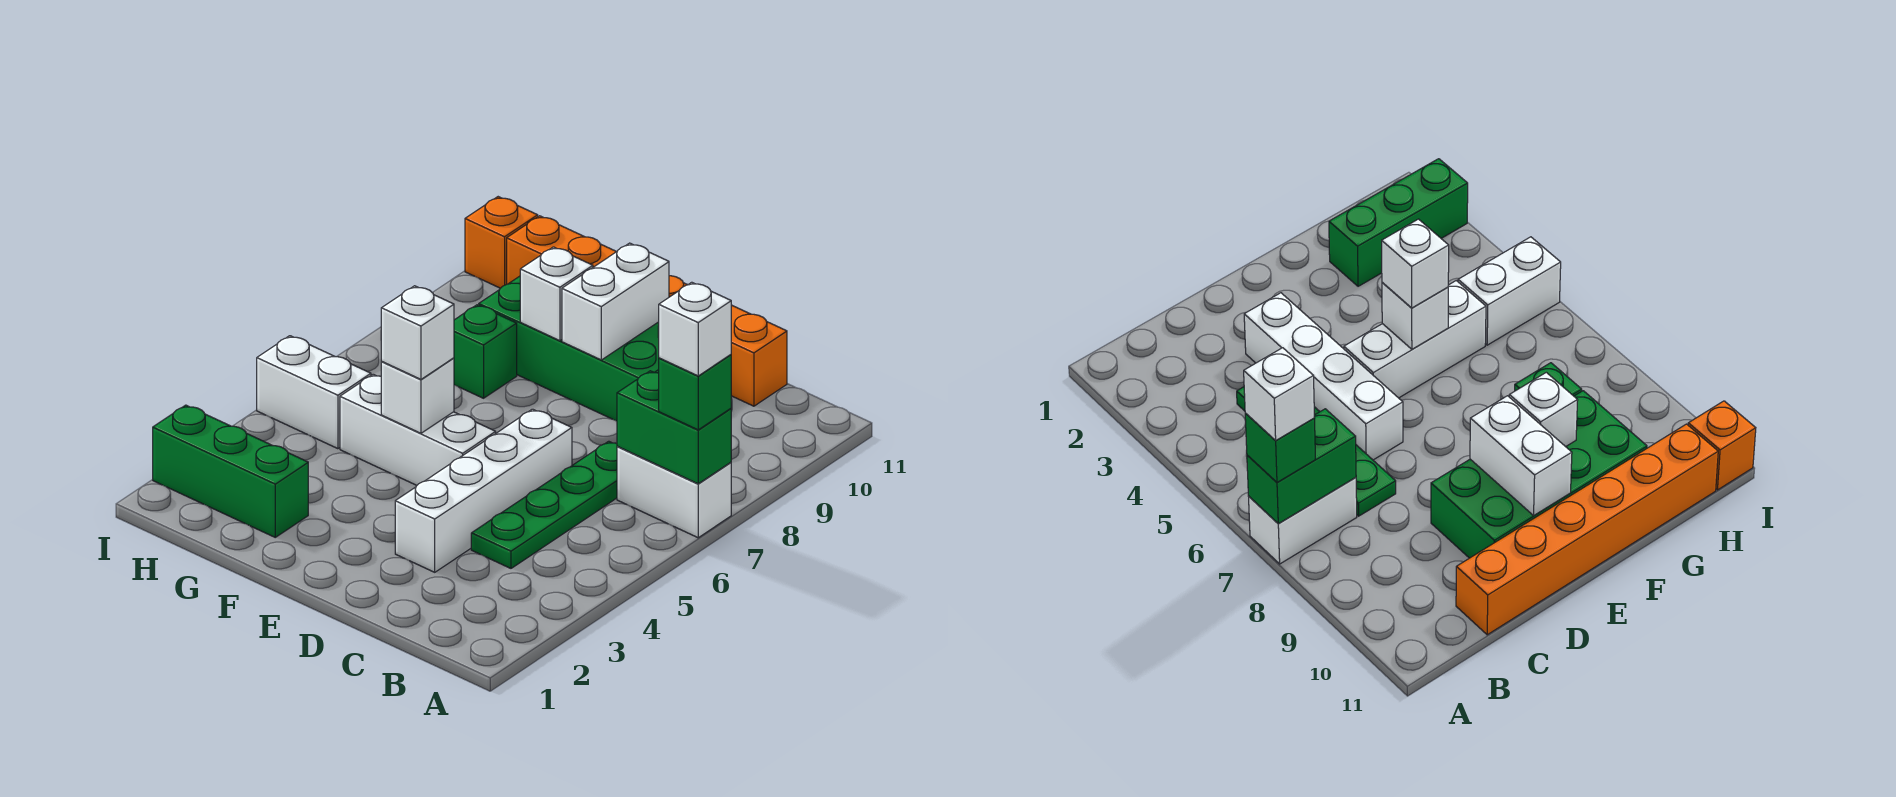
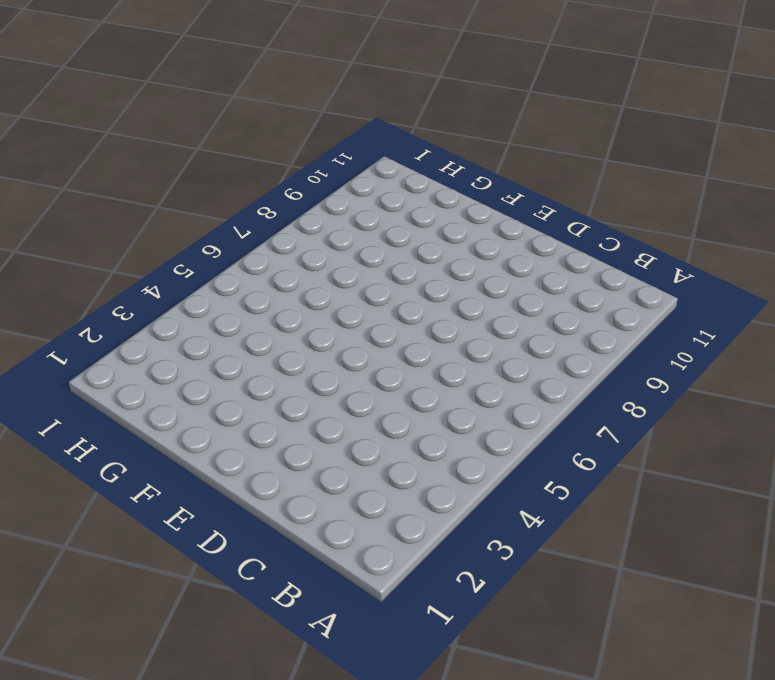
none -> white 1x2 brick [617,446,731,538]
none -> green 1x4 plate [471,441,617,568]
none -> orange 1x6 brick [507,216,787,406]

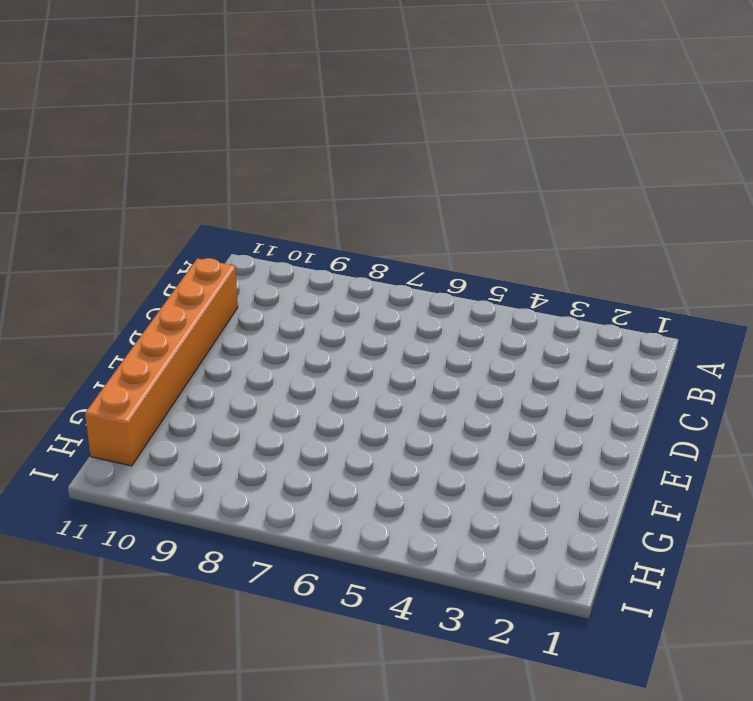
none -> white 1x2 brick [617,446,731,538]
none -> green 1x4 plate [471,441,617,568]
none -> white 1x4 brick [395,409,572,572]

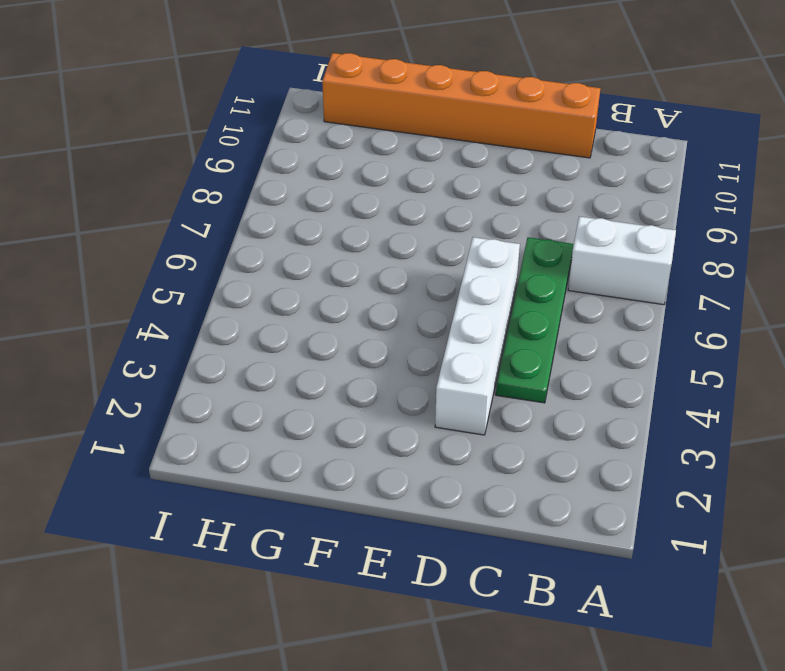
none -> green 2x4 brick [479,276,659,421]
none -> white 1x3 brick [340,374,496,485]
none -> green 1x3 brick [153,405,308,537]

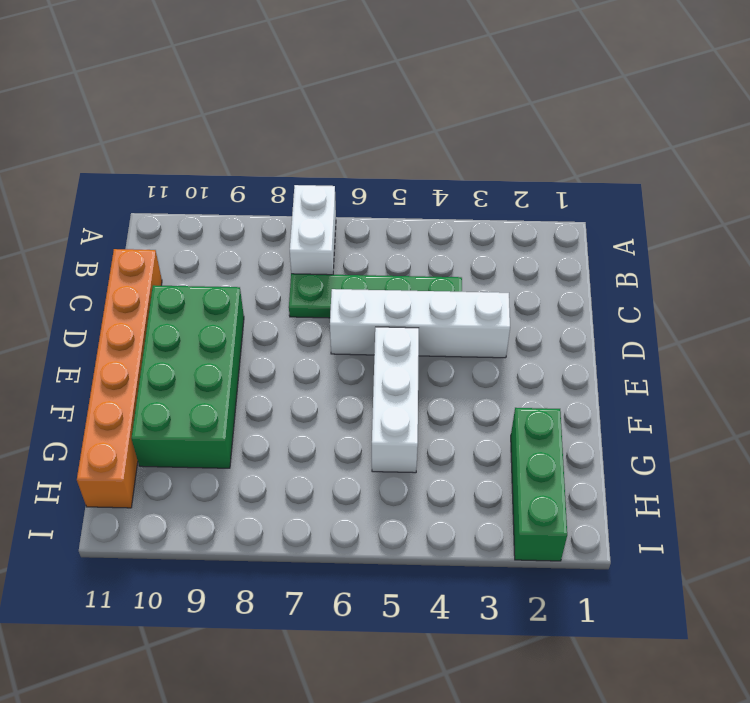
none -> green 1x1 brick [454,305,517,398]
none -> white 1x2 brick [257,336,371,449]
none -> orange 1x1 brick [465,197,538,288]

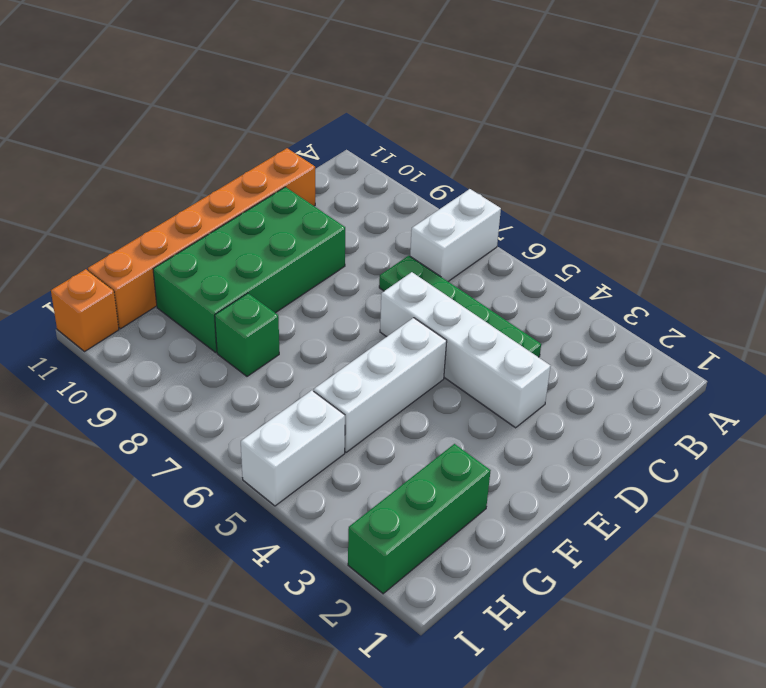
none -> green 1x2 brick [617,371,731,484]
none -> white 1x2 brick [562,243,669,360]
none -> white 1x1 brick [381,358,454,433]

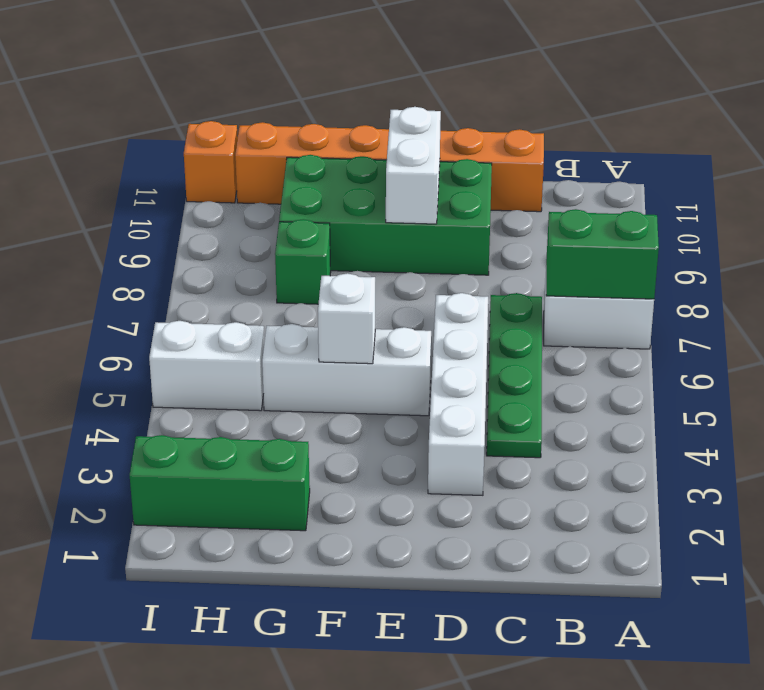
none -> white 1x1 brick [520,247,593,341]
none -> green 1x1 brick [659,355,731,430]
none -> white 1x1 brick [381,286,454,379]

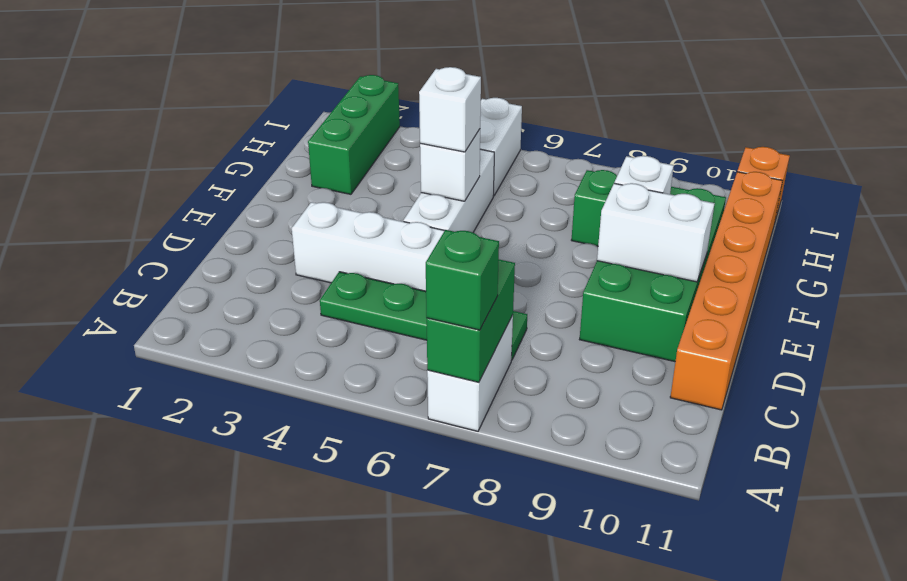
none -> white 1x1 brick [659,282,731,376]

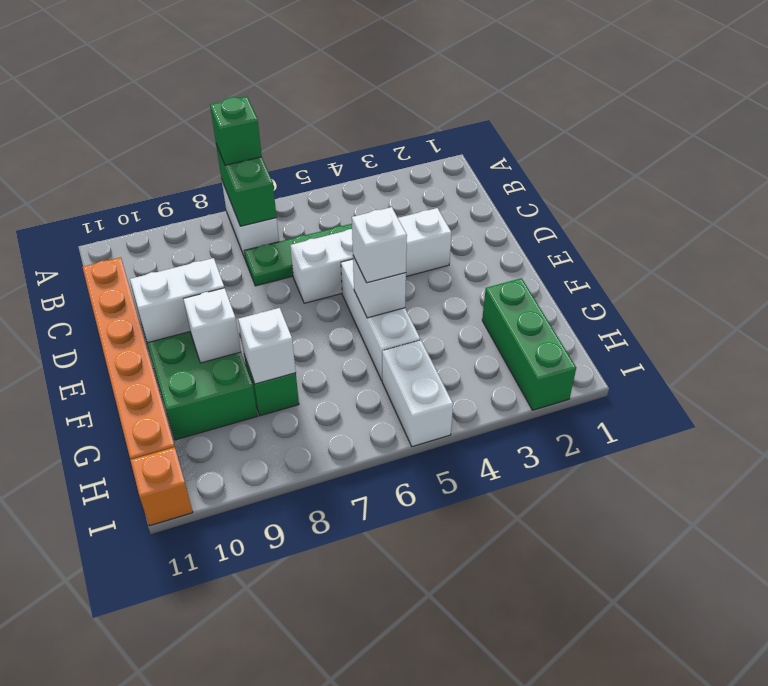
white 1x1 brick [238,308,296,384] -> white 1x1 brick moved to [659,282,731,376]

